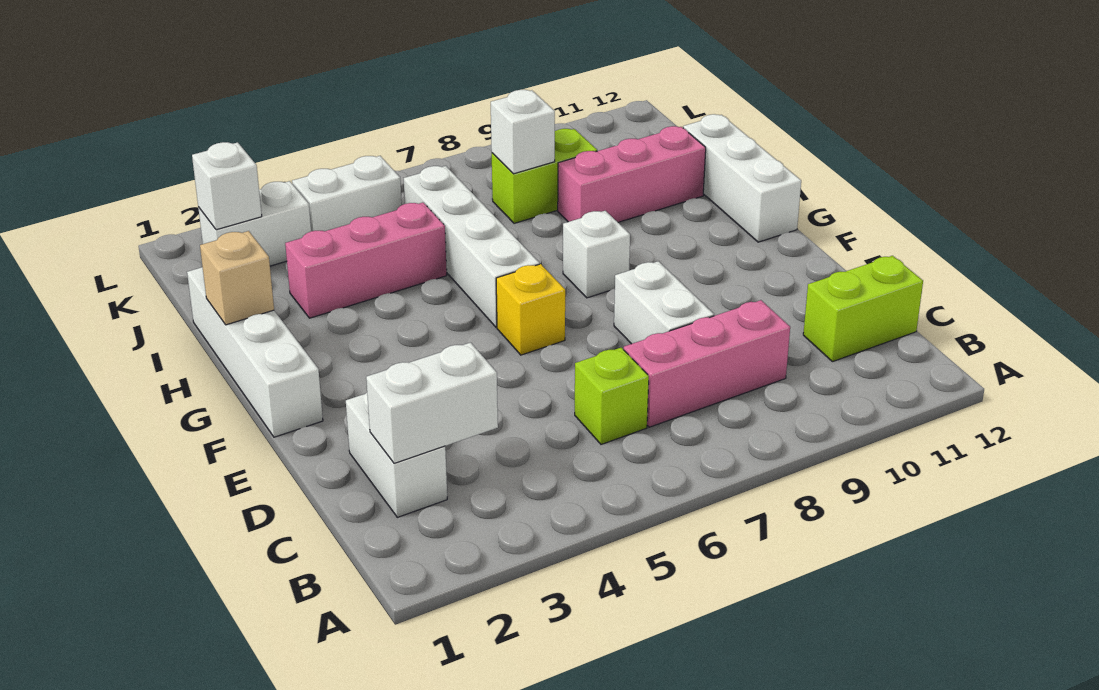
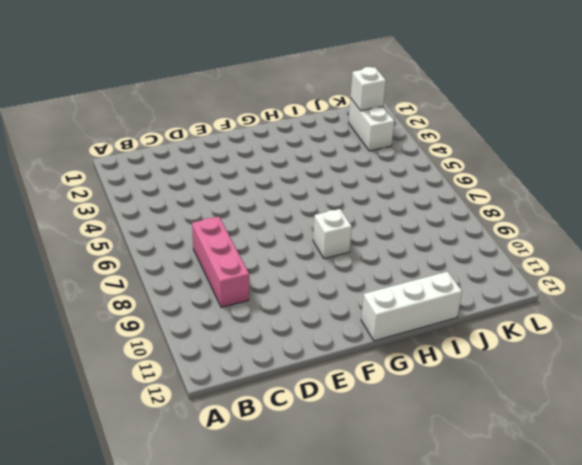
none -> white 1x2 brick [346,393,447,517]
none -> lime 1x1 brick [575,348,649,444]
none -> lime 1x2 brick [803,256,923,362]

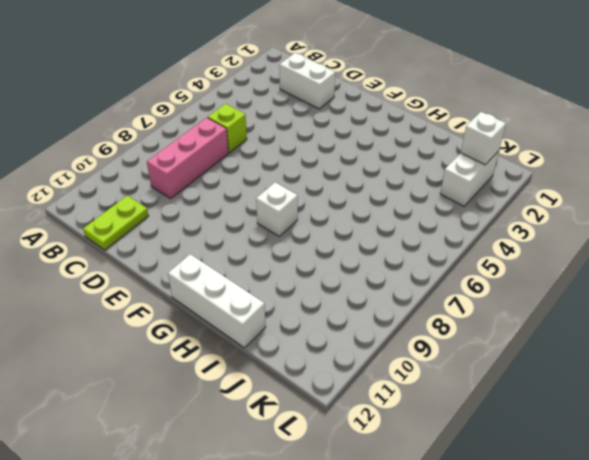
lime 1x2 plate [83,196,148,250] -> lime 1x2 brick [803,256,923,362]
none -> white 1x2 brick [614,261,714,344]
none -> white 1x4 brick [187,267,323,437]
none -> yellow 1x1 brick [496,264,565,355]

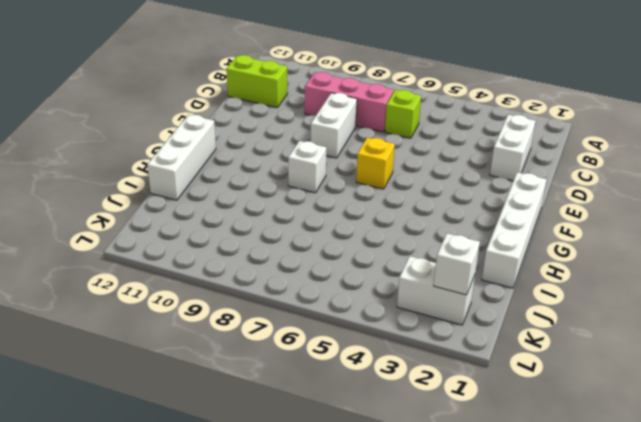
none -> white 1x4 brick [404,166,539,327]
none -> pink 1x3 brick [285,203,447,318]
none -> pink 1x3 brick [558,126,706,222]

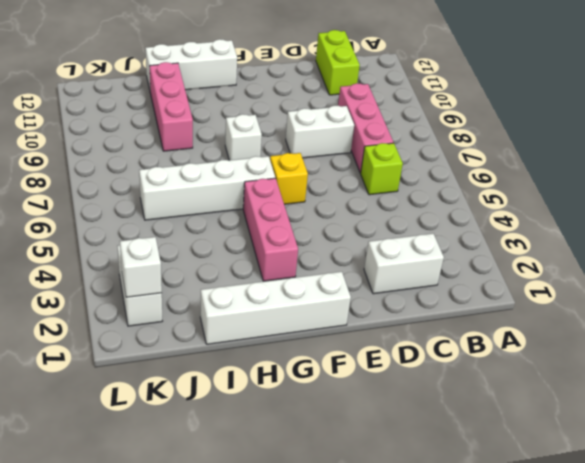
pink 1x3 brick [243,178,298,281] -> pink 1x3 brick moved to [285,203,447,318]
none -> lime 1x2 brick [492,129,597,223]
none -> white 1x2 brick [292,156,402,231]
none -> white 1x2 brick [366,343,498,463]

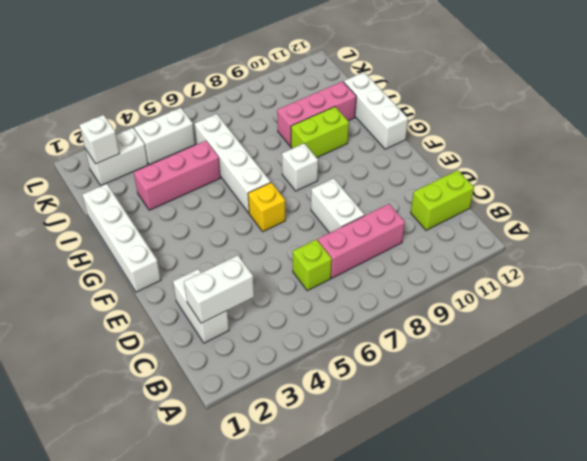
lime 1x2 brick [291,107,349,158] -> lime 1x2 brick moved to [492,129,597,223]
none -> tan 1x1 brick [200,231,274,325]
none -> white 1x1 brick [491,90,555,174]

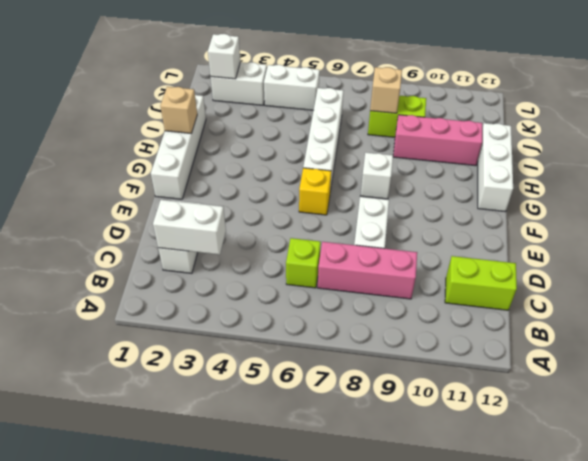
tan 1x1 brick [370,67,402,113] -> white 1x1 brick [491,90,555,174]
none -> pink 1x3 brick [285,203,447,318]

